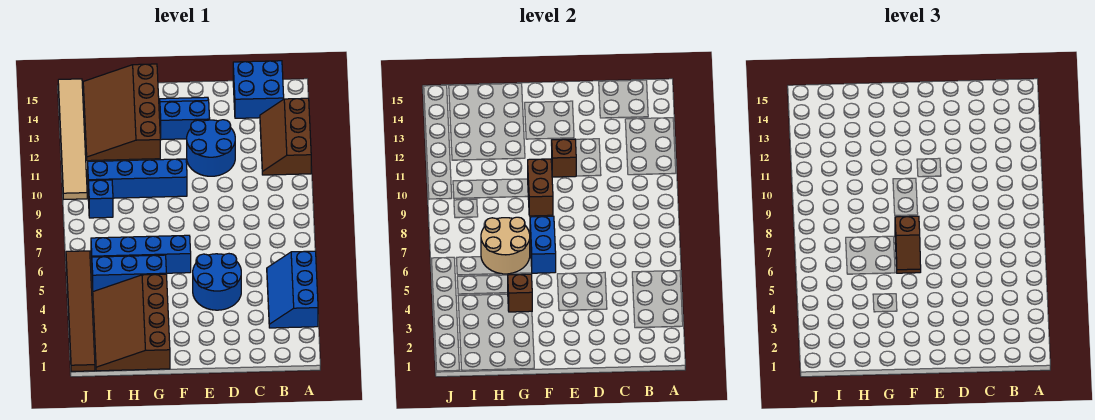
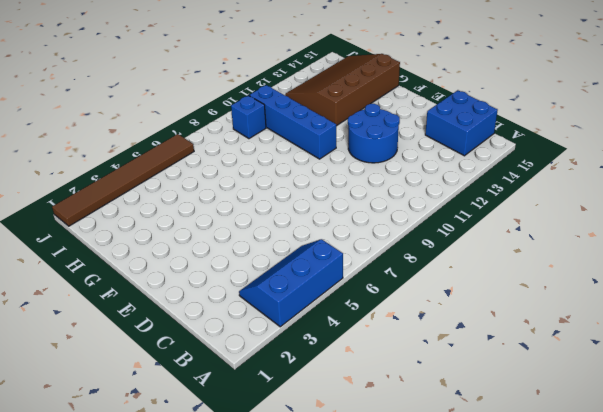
none -> brown 2x3 slope [260,98,311,175]
none -> blue 2x2 round brick [193,254,241,310]
none -> blue 2x2 slope [159,97,210,140]

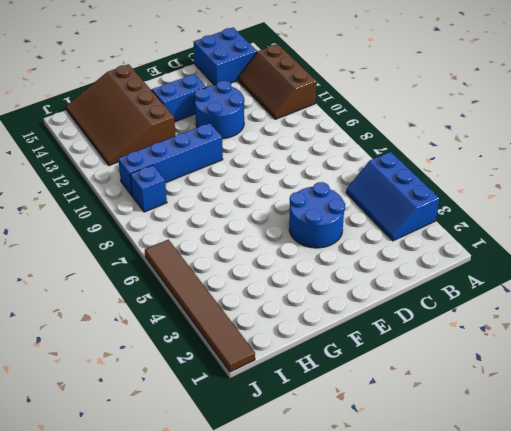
none -> blue 1x4 brick [91,235,191,273]
none -> brown 3x4 slope [93,274,170,371]
none -> blue 1x3 brick [92,255,166,292]

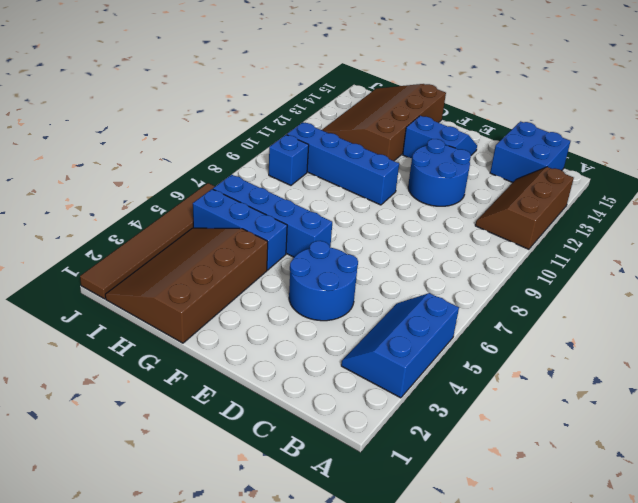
none -> tan 1x6 tile [58,79,87,199]
none -> brown 1x1 brick [552,139,576,177]
none -> blue 1x2 brick [530,216,556,273]

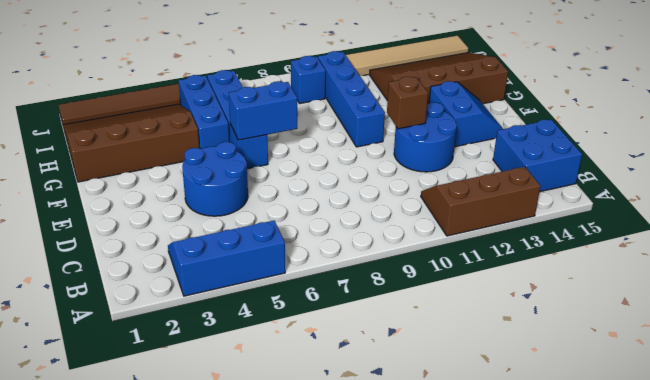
none -> brown 1x2 brick [528,159,553,216]
none -> brown 1x1 brick [508,274,532,312]
none -> tan 2x2 round brick [481,217,530,274]

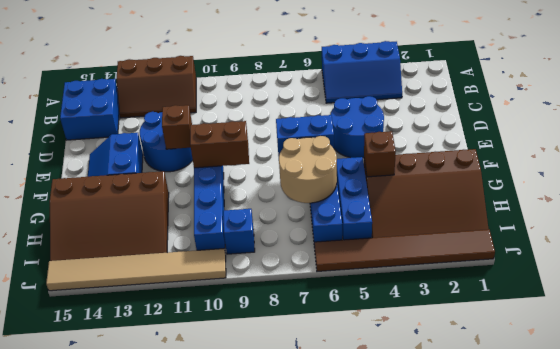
none -> brown 1x2 slope [895,216,921,273]

